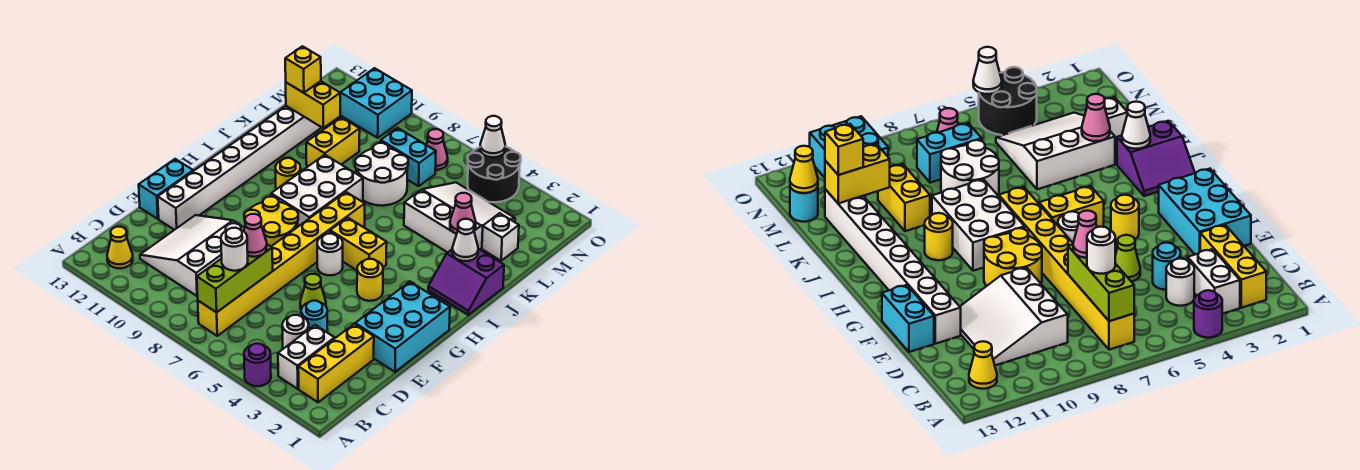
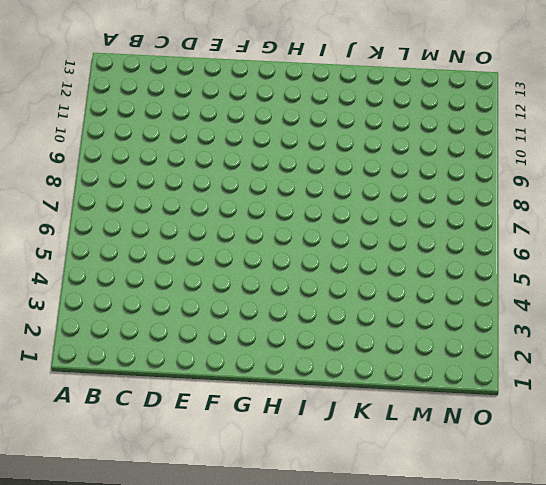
none -> purple 1x1 round brick [244,344,271,386]
none -> yellow 1x3 brick [298,324,374,402]
none -> white 1x2 brick [278,325,335,389]
none -> yellow 1x8 brick [198,192,365,336]

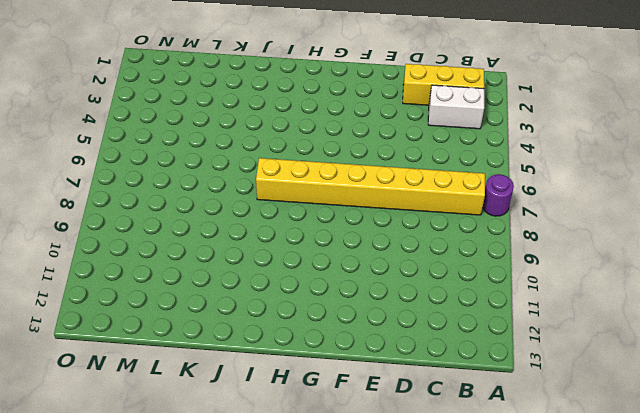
purple 1x1 round brick [483,174,514,216] -> purple 1x1 round brick moved to [244,344,271,386]
none -> yellow 1x1 cone [107,227,133,268]
none -> white 1x1 round brick [282,315,309,349]
none -> white 3x3 slope [140,215,244,296]
none -> cyan 1x1 round brick [301,301,328,333]

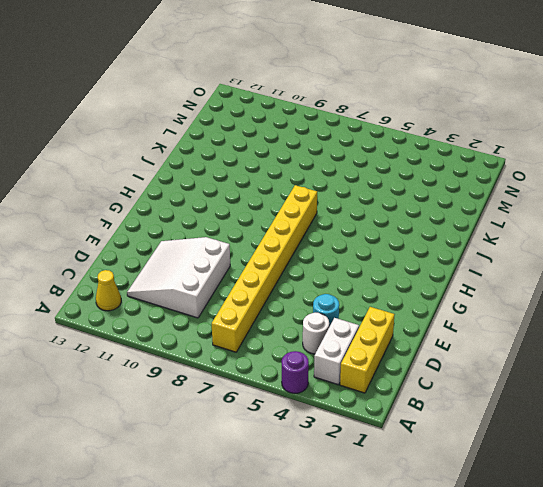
none -> cyan 2x3 brick [355,282,450,372]
none -> lime 1x1 cone [300,274,326,309]
none -> white 1x8 brick [158,106,321,230]
none -> cyan 1x2 brick [139,159,193,219]

